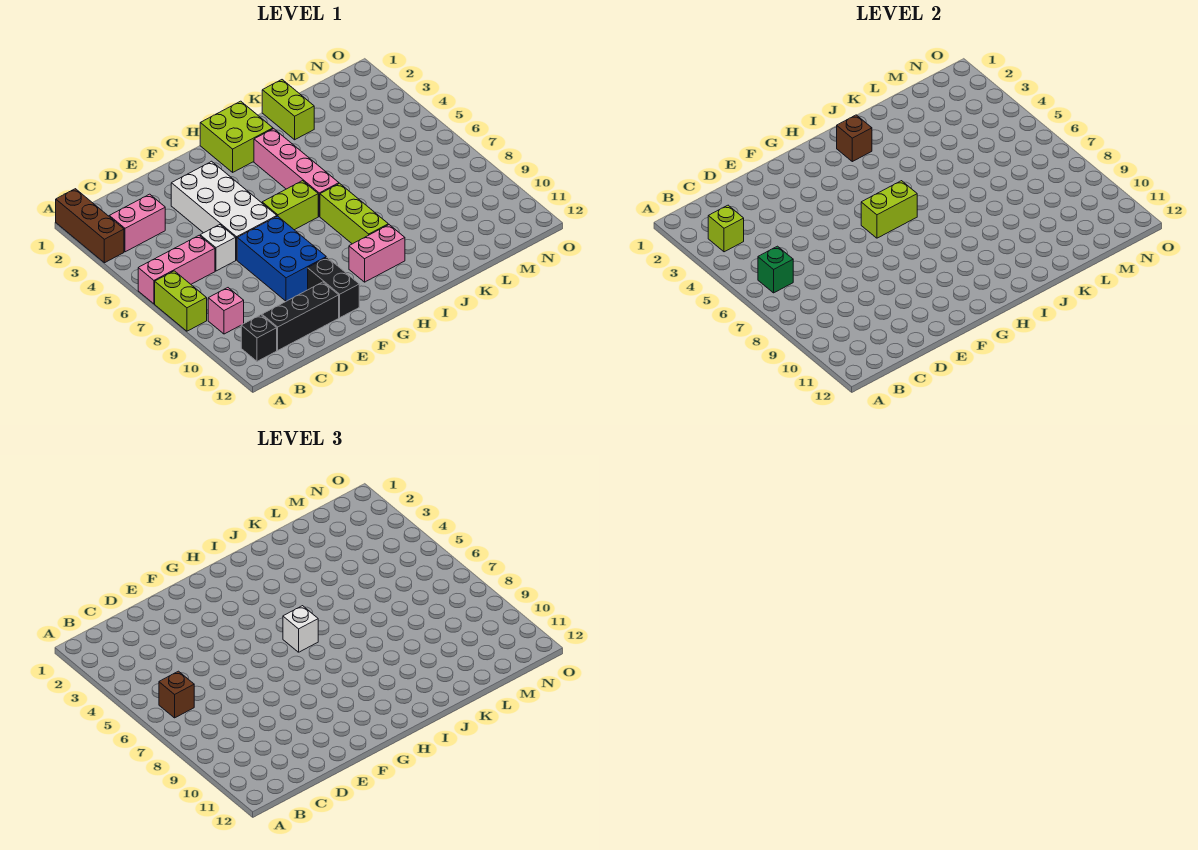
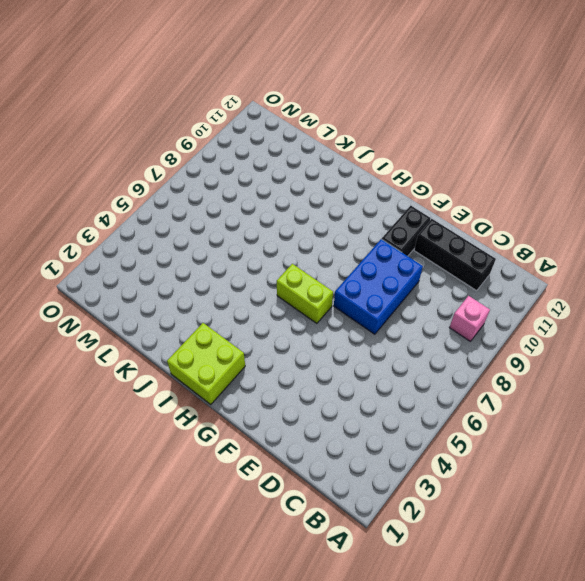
none -> brown 1x3 brick [56,189,124,263]
none -> pink 1x3 brick [138,235,215,304]
none -> lime 1x2 brick [155,271,207,331]

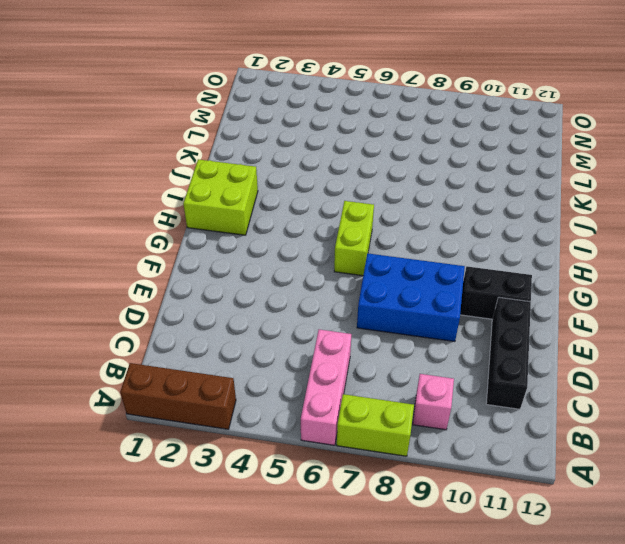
none -> pink 1x2 brick [109,194,165,252]
none -> black 1x1 brick [241,315,277,361]
none -> white 1x1 brick [200,225,236,271]

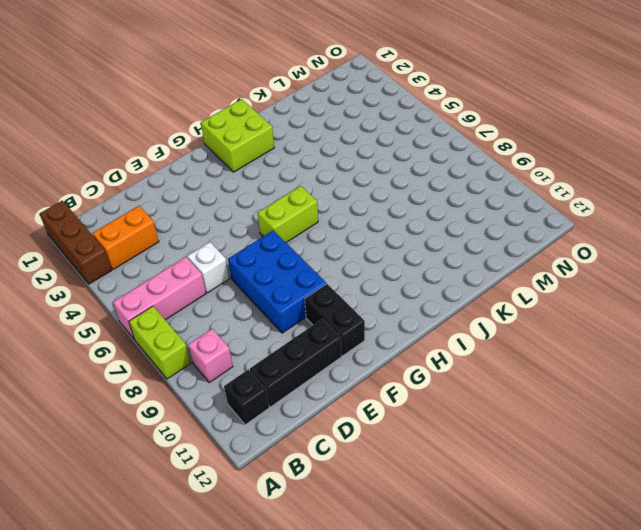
orange 1x2 brick [93,206,159,270] -> pink 1x2 brick [109,194,165,252]
none -> white 2x4 brick [171,161,277,260]
none -> pink 1x2 brick [349,225,405,282]
none -> pink 1x4 brick [254,129,339,216]

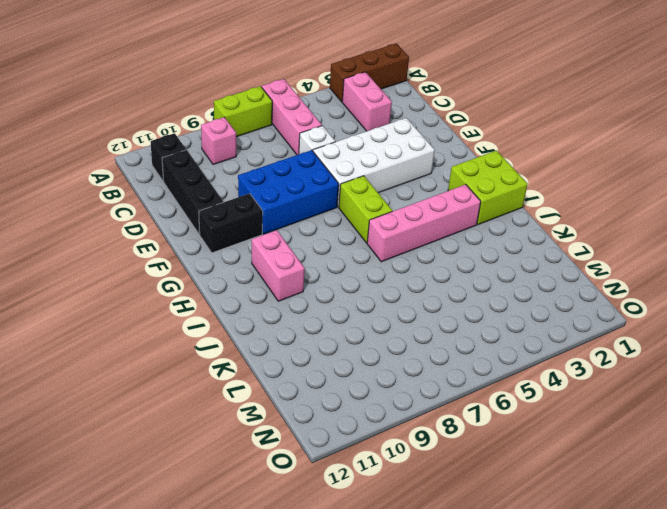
none -> lime 1x3 brick [320,183,388,244]
none -> lime 1x2 brick [262,80,314,140]
none -> lime 1x1 brick [708,205,744,252]

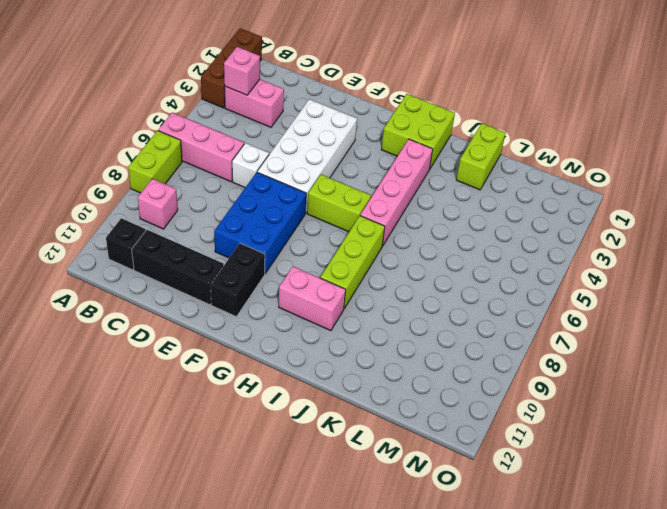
pink 1x1 brick [224,47,260,95] -> lime 1x1 brick [708,205,744,252]
none -> green 1x1 brick [758,246,793,293]
none -> lime 1x2 brick [861,181,917,238]
none -> brown 1x1 brick [837,115,872,162]

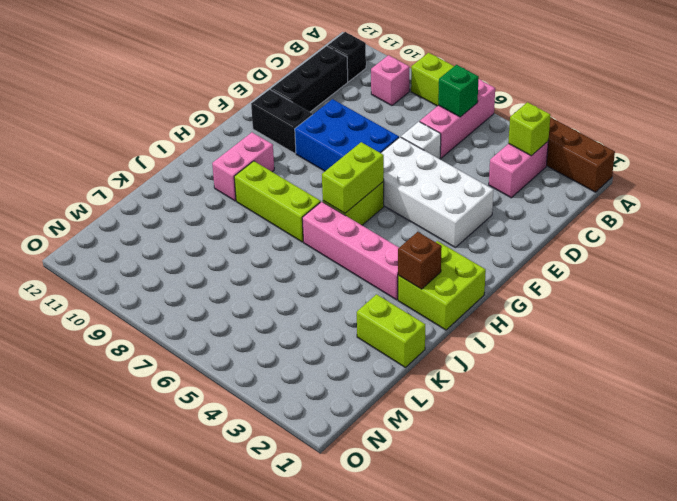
none -> brown 1x1 brick [159,671,194,718]
none -> white 1x1 brick [283,606,318,652]

